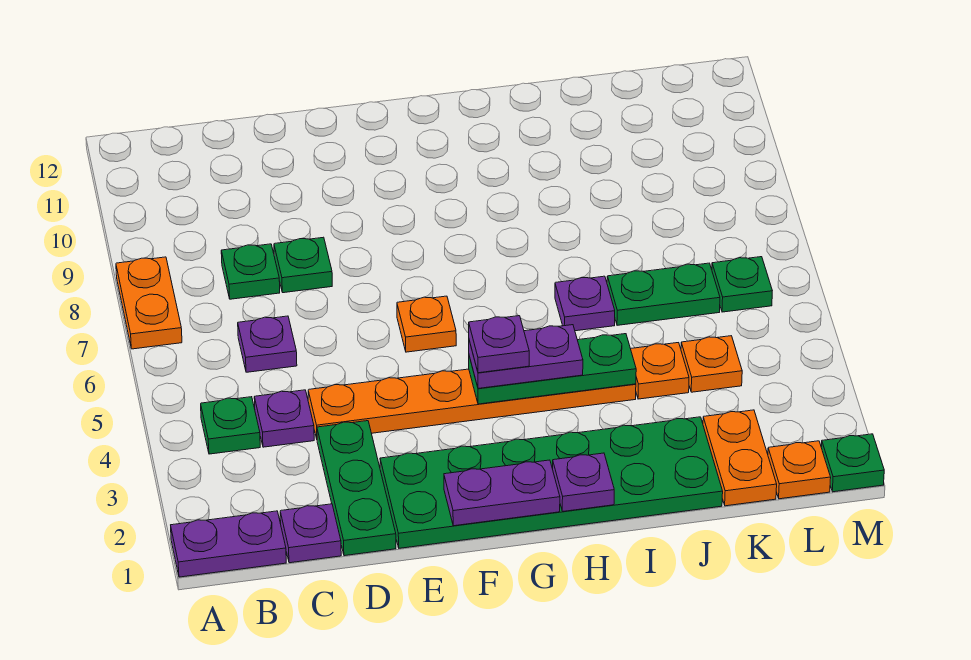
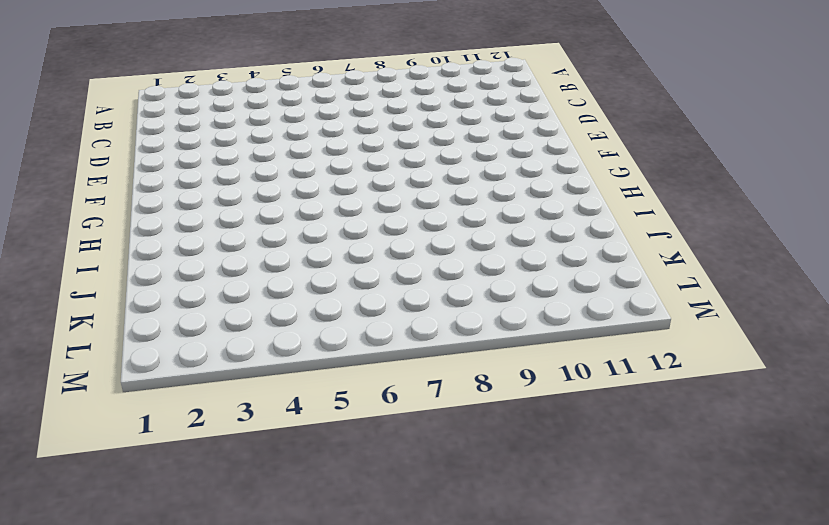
none -> purple 1x2 plate [171,511,286,577]
none -> orange 1x2 plate [116,257,182,349]
none -> green 1x1 plate [201,397,260,454]

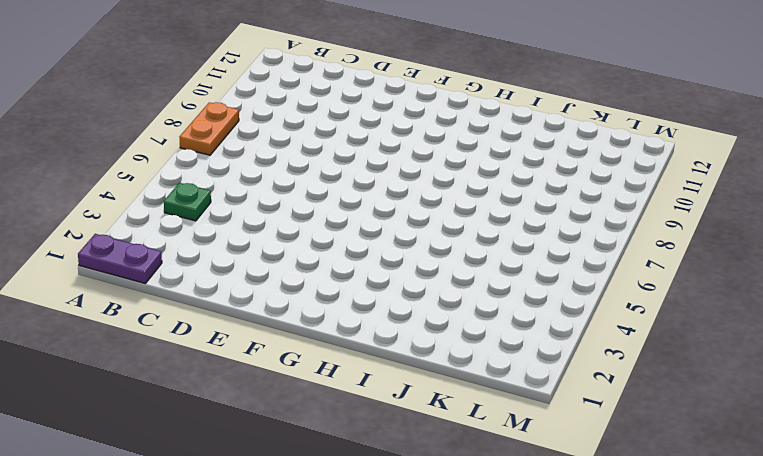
none -> purple 1x1 plate [280,504,341,563]
none -> purple 1x1 plate [254,390,314,447]
none -> purple 1x1 plate [238,316,297,372]

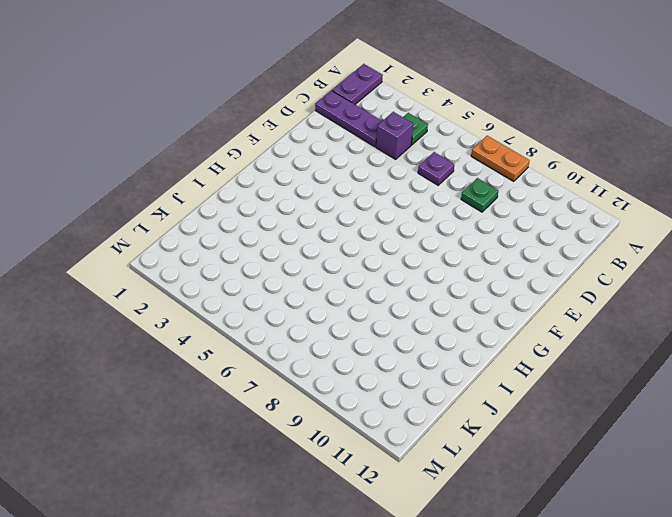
purple 1x3 plate [315,90,382,147] -> purple 1x1 plate [280,504,341,563]
purple 1x1 brick [376,112,413,159] -> purple 1x1 plate [254,390,314,447]
none -> green 1x3 plate [317,421,396,556]
none -> orange 1x6 plate [308,369,636,439]
none -> green 1x1 plate [274,237,332,293]

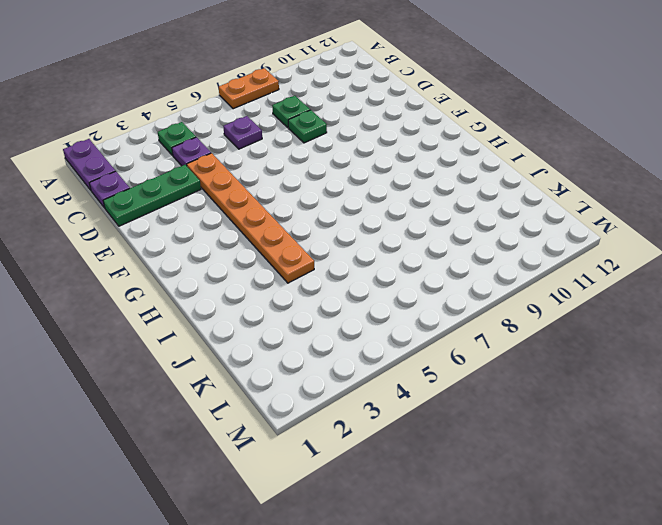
none -> green 2x6 plate [380,417,723,548]
none -> orange 1x1 plate [397,296,456,352]
none -> purple 1x1 plate [555,276,615,331]

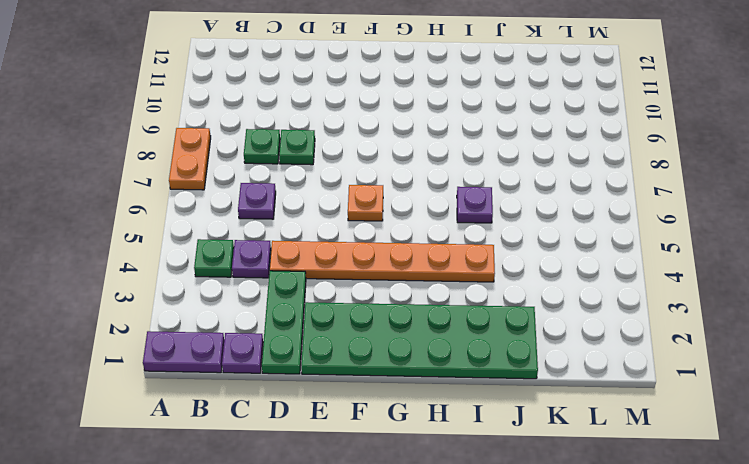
none -> orange 1x1 plate [631,343,689,399]
none -> green 1x2 plate [607,263,720,325]
none -> orange 1x2 plate [703,410,777,506]

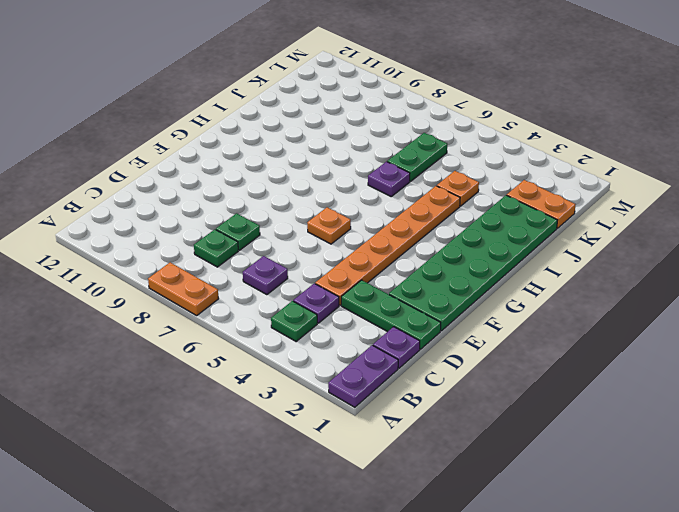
none -> orange 1x1 plate [681,336,742,392]
none -> orange 1x1 plate [768,441,831,499]
none -> green 1x1 plate [712,257,772,312]

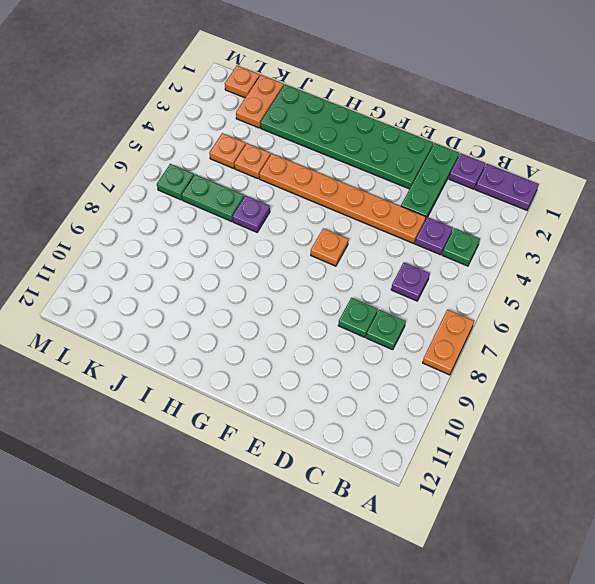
none -> green 1x1 plate [821,434,884,492]
none -> purple 1x2 plate [444,460,560,526]
none -> green 1x3 plate [469,334,636,404]

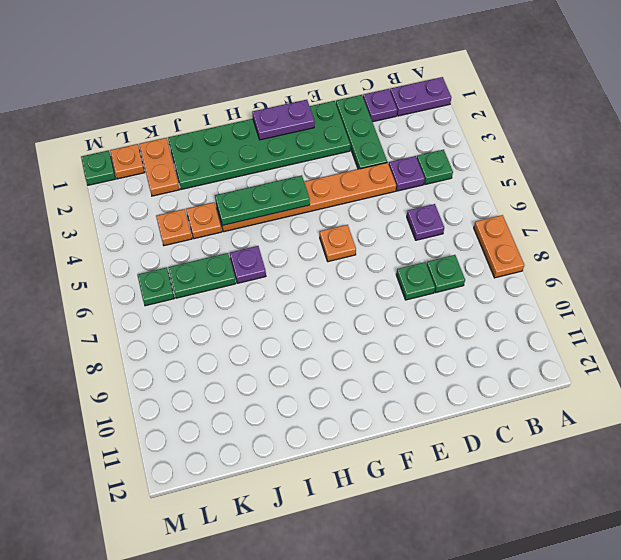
none -> purple 1x1 plate [553,453,614,511]
none -> purple 1x2 plate [469,325,583,388]
none -> purple 1x1 plate [469,316,529,373]

